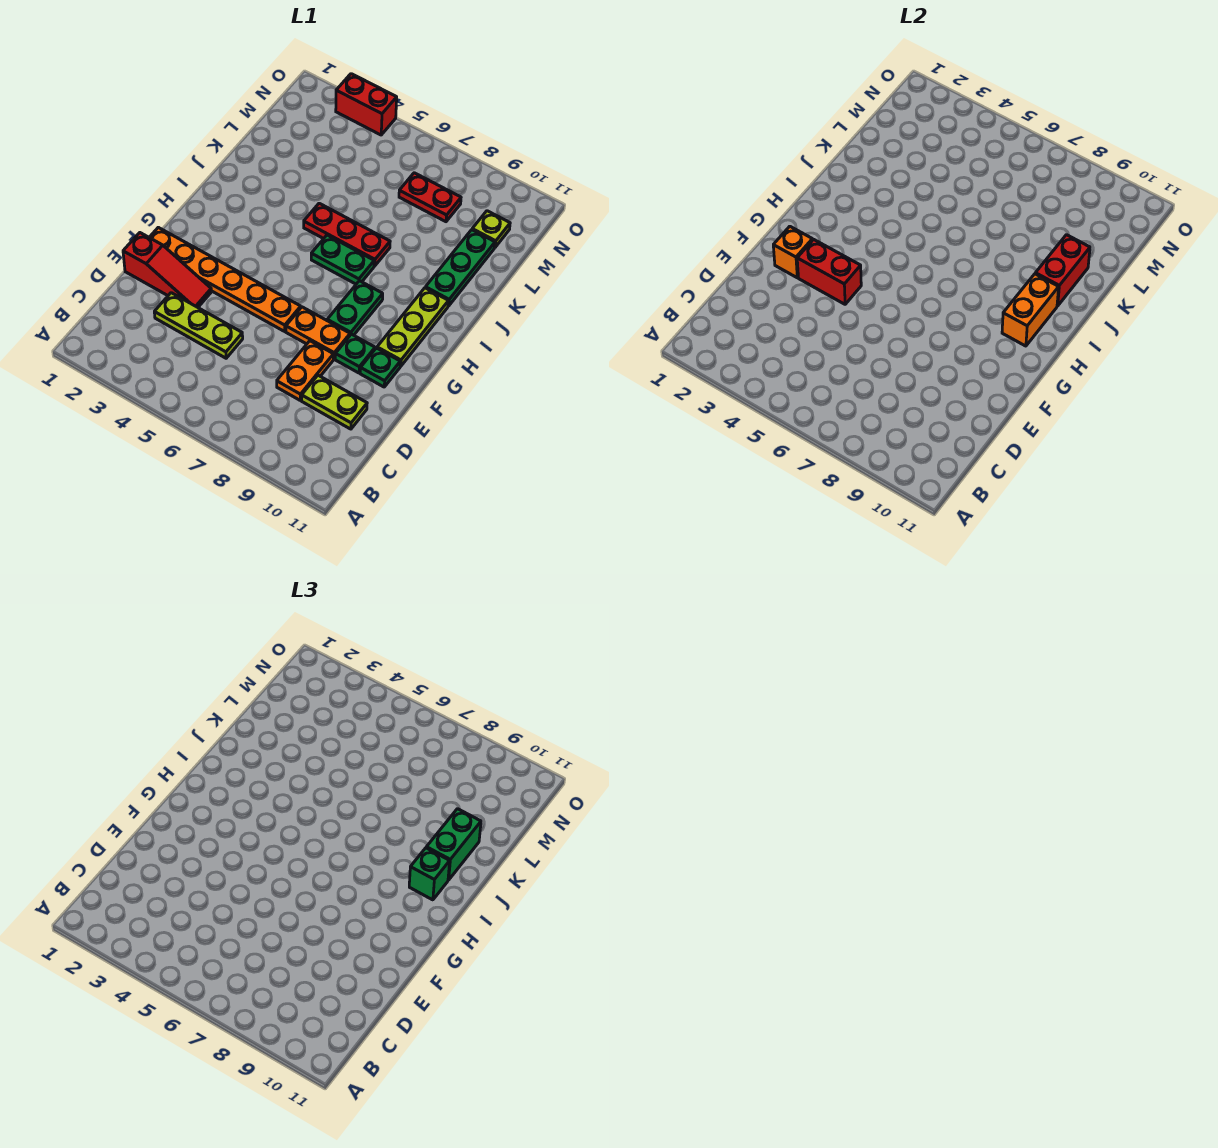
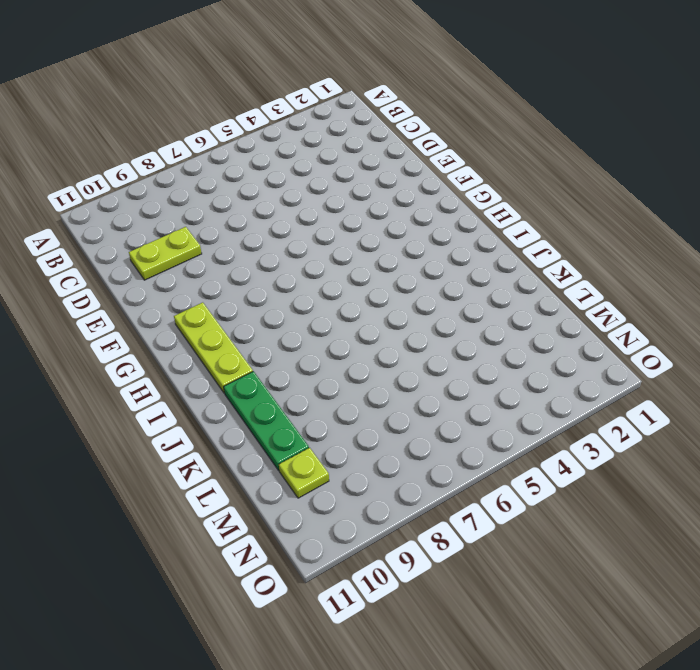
none -> lime 1x3 plate [154,293,243,358]
none -> orange 1x2 plate [277,341,333,400]
none -> red 1x3 slope [123,233,211,307]

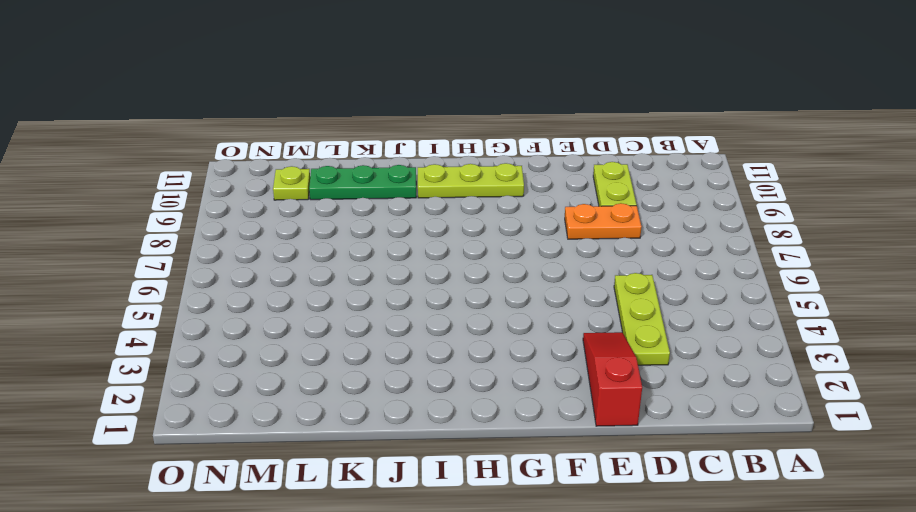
none -> orange 1x6 plate [149,227,301,331]
none -> orange 1x2 plate [286,307,350,359]
none -> green 1x1 plate [335,334,375,373]

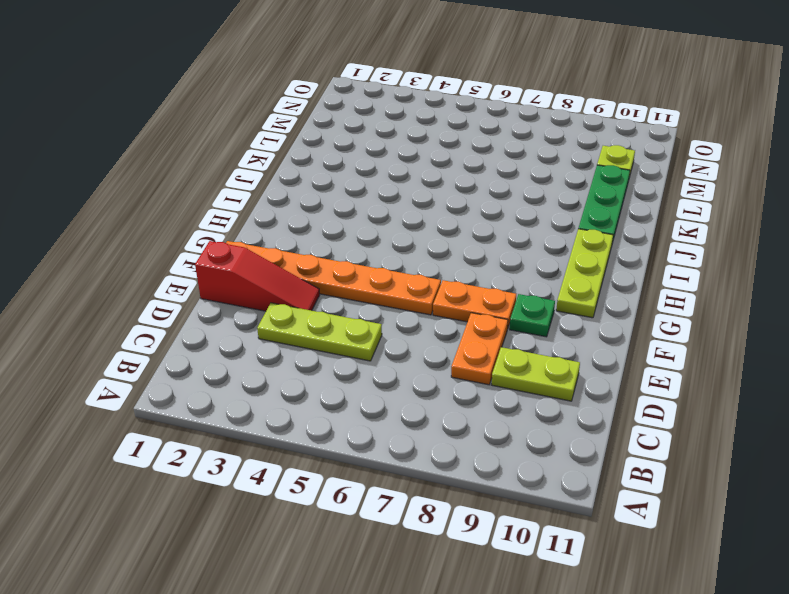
none -> green 1x1 plate [360,348,400,387]
none -> green 1x2 plate [327,281,383,335]
none -> green 1x2 plate [311,235,374,284]

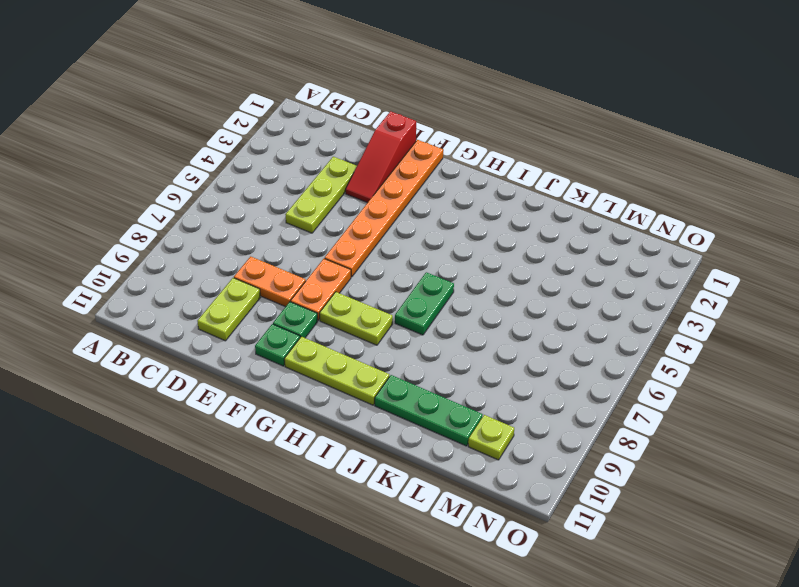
lime 1x2 plate [319,292,393,345] -> green 1x2 plate [327,281,383,335]
none -> red 1x3 plate [304,203,390,266]
none -> red 1x2 plate [399,173,461,222]
none -> red 1x2 brick [336,74,397,135]

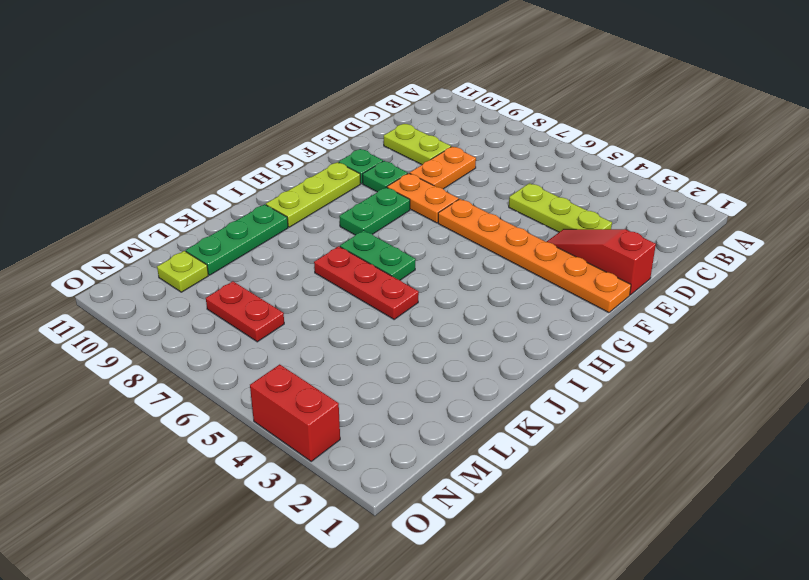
none -> orange 1x1 brick [773,226,812,278]
none -> red 1x2 brick [797,239,861,304]
none -> orange 1x2 brick [1002,274,1059,346]

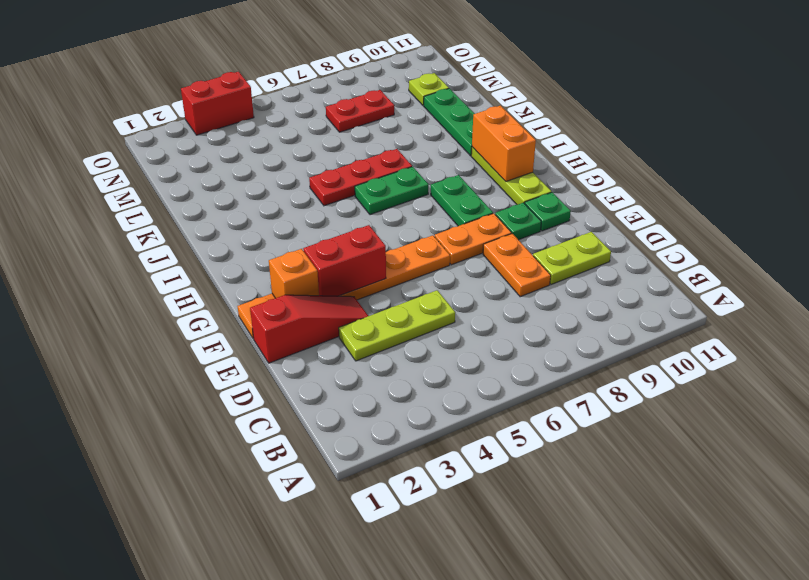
none -> red 1x2 brick [1035,235,1090,306]
none -> green 1x1 brick [409,848,450,900]
none -> green 1x2 brick [426,809,481,880]

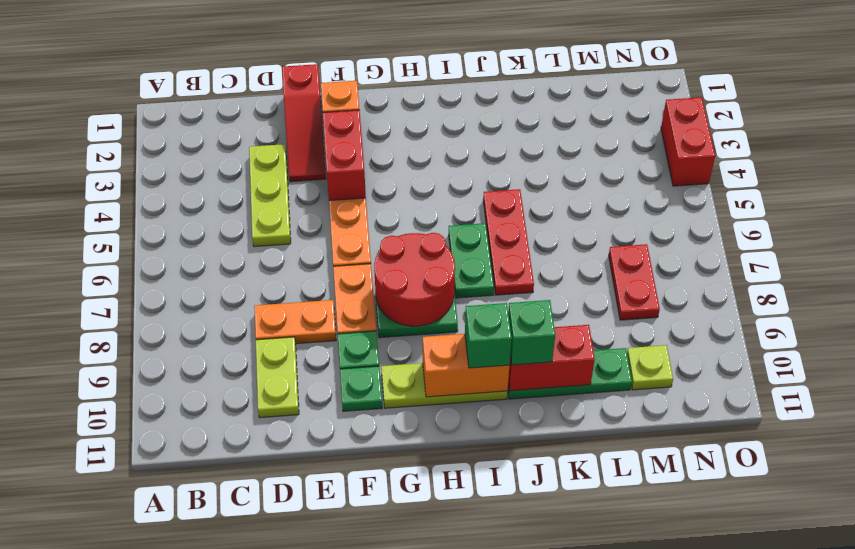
red 2x2 round brick [374,233,455,326] -> none
green 1x1 brick [508,300,555,365] -> green 1x2 brick [426,809,481,880]

